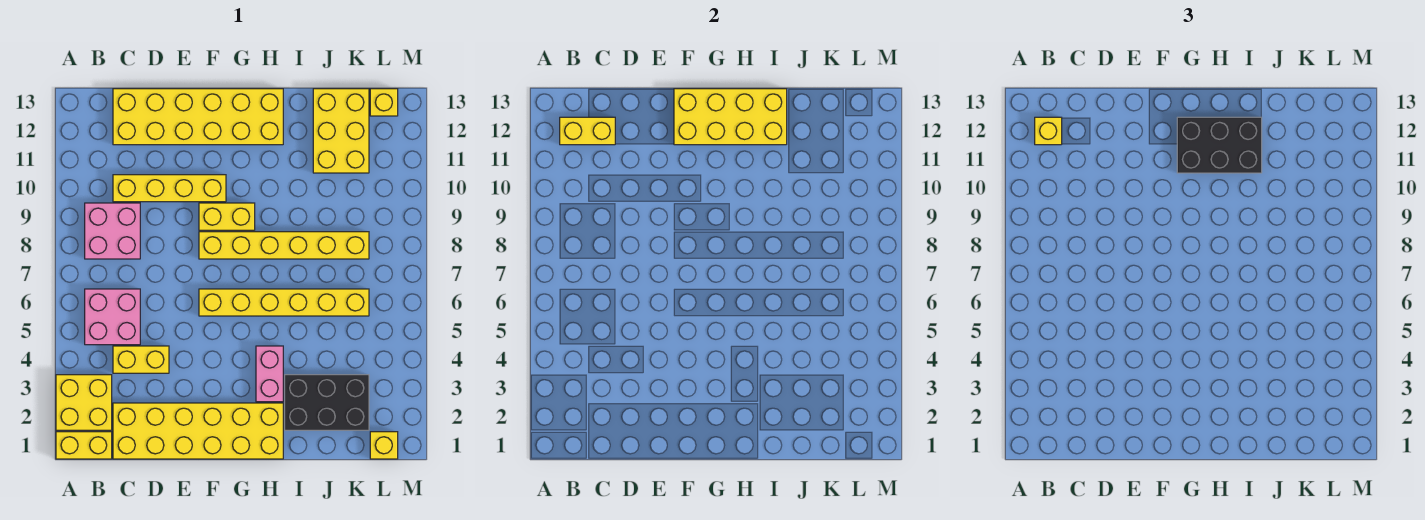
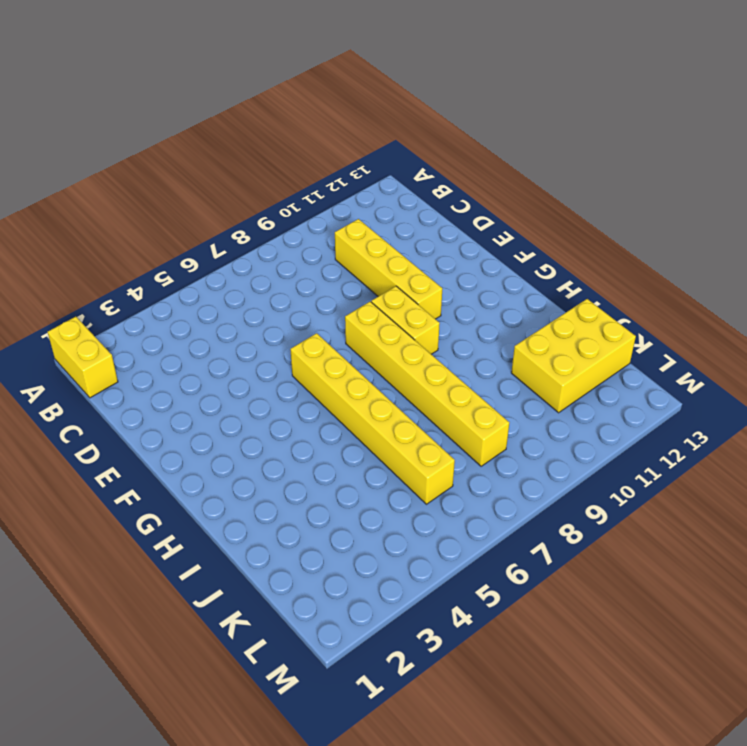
none -> yellow 2x2 brick [56,375,112,430]
none -> pink 2x2 brick [85,289,140,345]
none -> pink 2x2 brick [85,203,140,259]

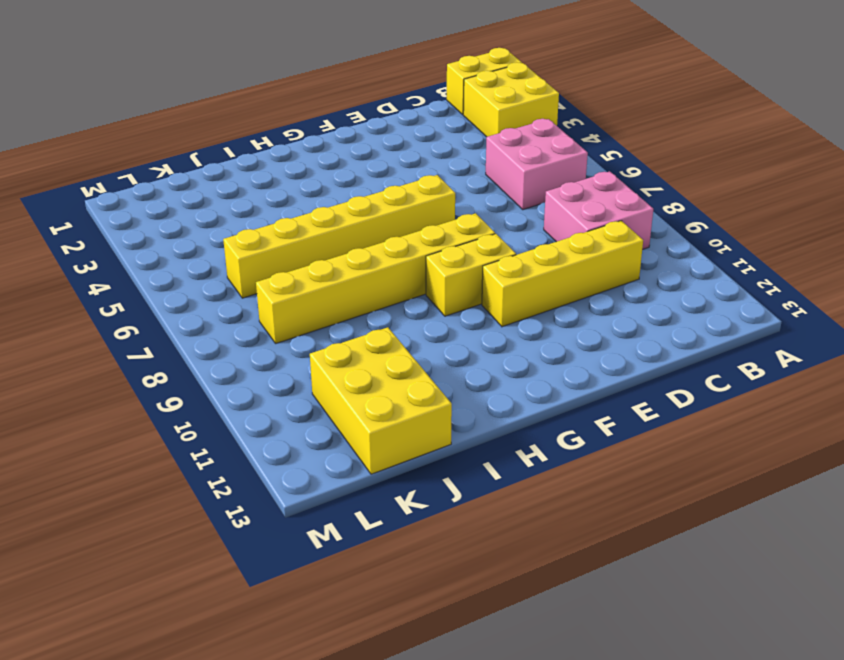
none -> yellow 2x6 brick [113,403,283,459]
none -> yellow 1x2 brick [113,346,169,373]
none -> yellow 2x6 brick [113,89,283,145]

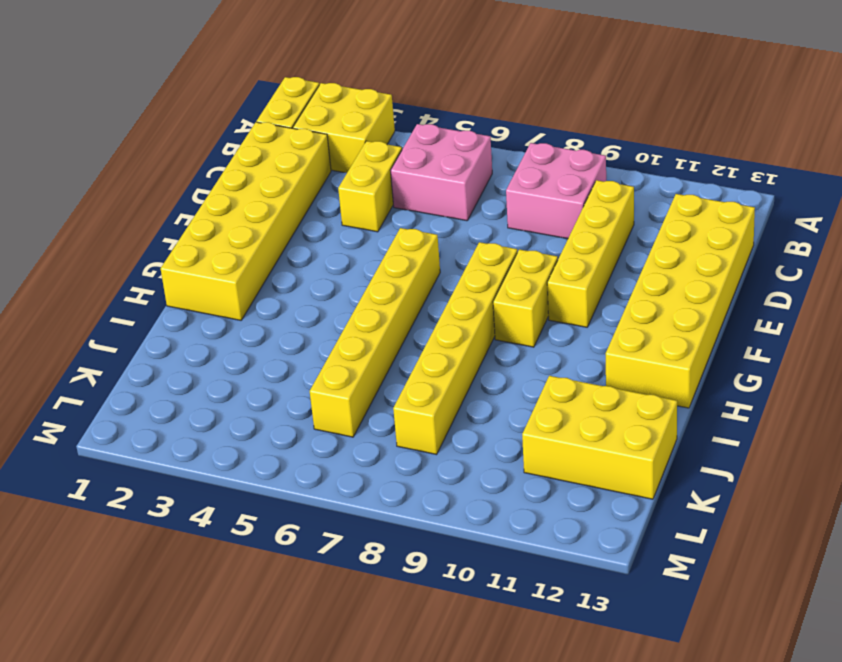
none -> pink 1x2 brick [256,346,283,402]
none -> black 2x3 brick [285,375,369,430]
none -> yellow 1x1 brick [370,432,398,459]

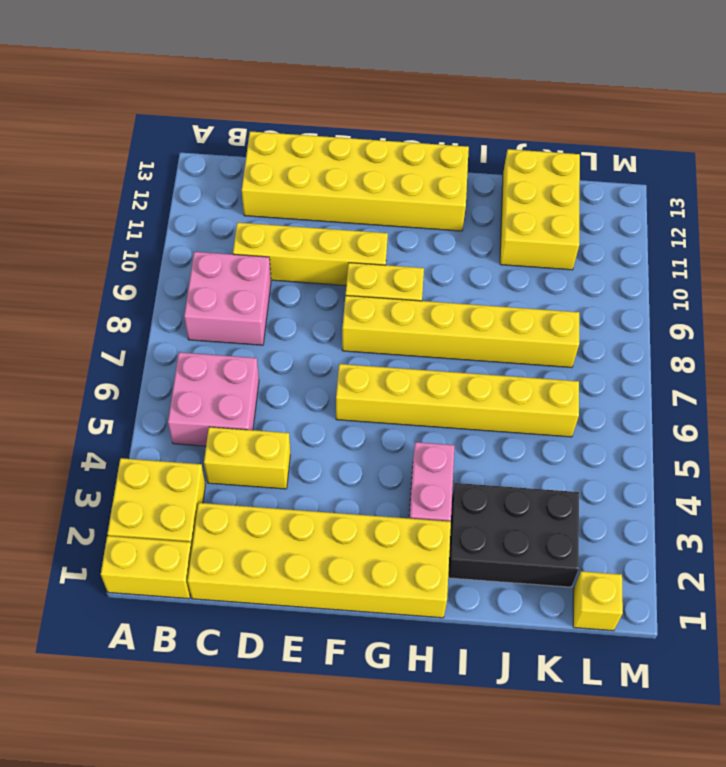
none -> yellow 1x1 brick [370,89,398,116]
none -> yellow 1x2 brick [560,117,615,145]
none -> yellow 2x4 brick [674,89,787,145]

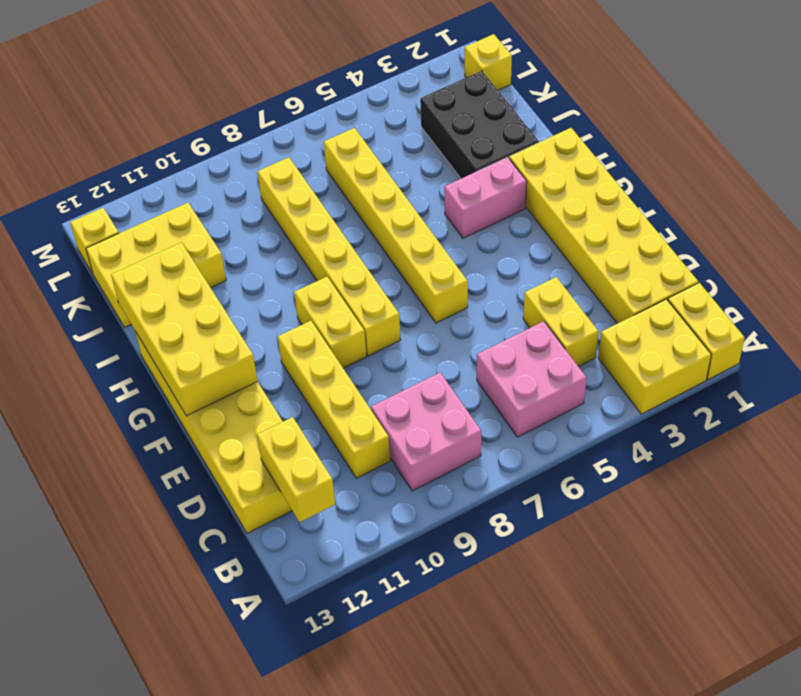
none -> yellow 1x1 brick [1035,117,1062,145]
none -> black 2x3 brick [1177,117,1262,173]

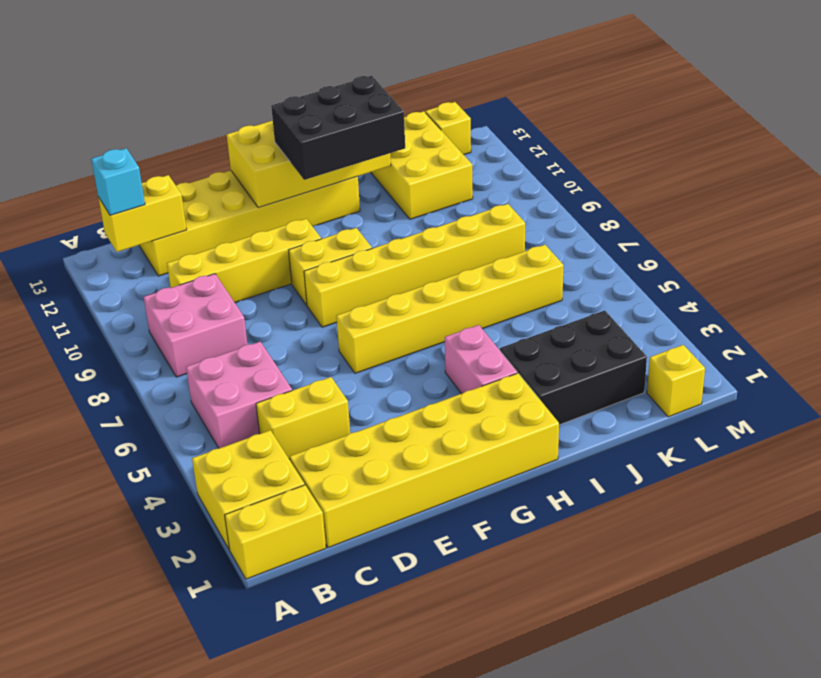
cyan 1x1 brick [91,148,145,215] -> yellow 1x1 brick [1035,117,1062,145]

